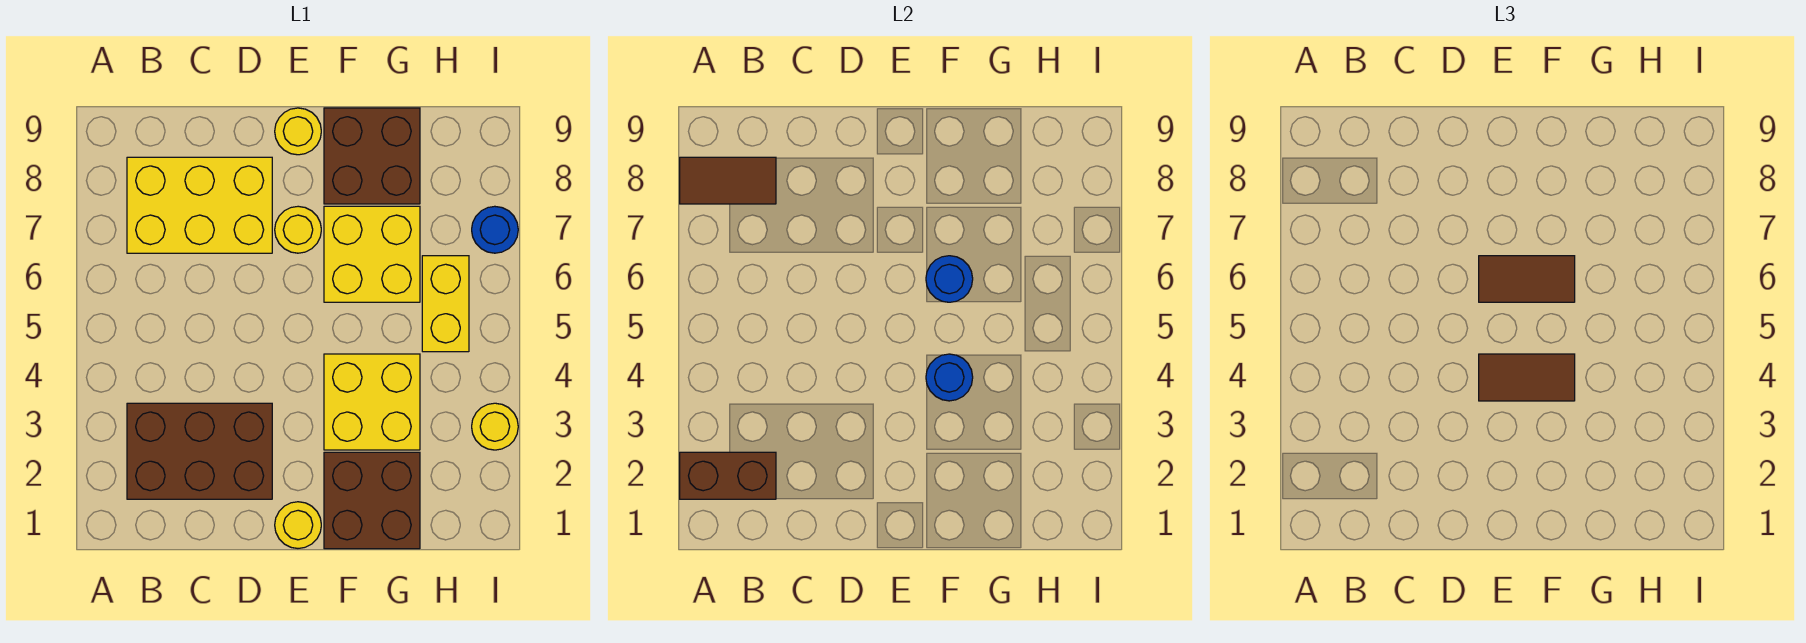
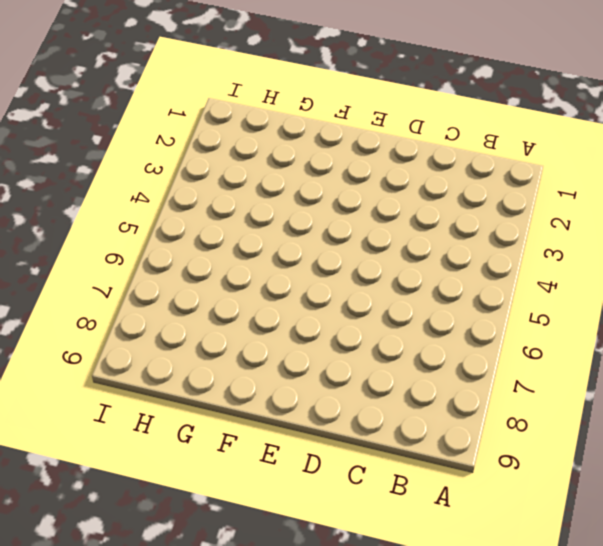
none -> brown 2x3 brick [127,403,272,499]
none -> yellow 2x3 brick [127,157,272,253]
none -> yellow 1x1 round brick [275,502,321,548]

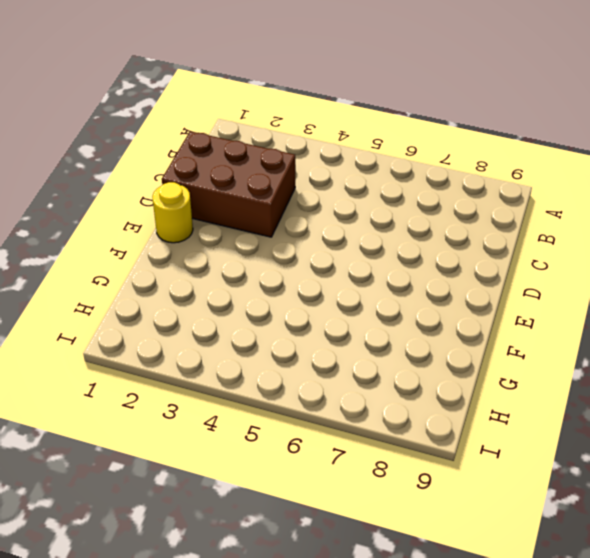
brown 2x3 brick [162,131,295,237] -> brown 2x3 brick turned to [127,403,272,499]
none -> yellow 2x3 brick [127,157,272,253]
none -> yellow 1x1 round brick [275,206,321,253]
none -> yellow 1x1 round brick [275,108,321,155]

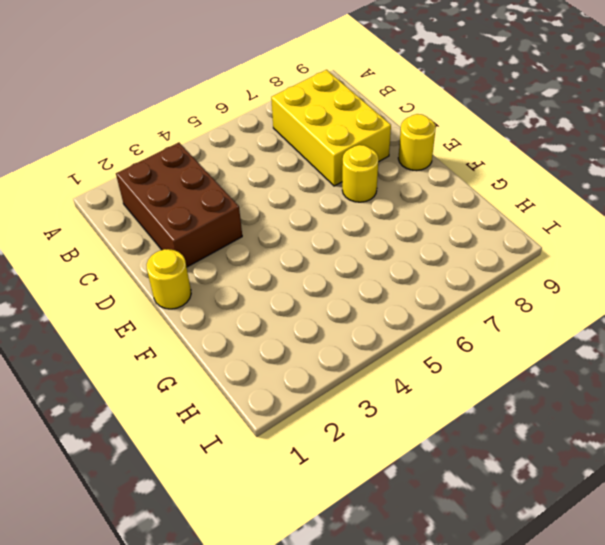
none -> brown 2x2 brick [324,452,420,549]
none -> yellow 2x2 brick [324,354,420,450]
none -> yellow 2x2 brick [324,206,420,302]

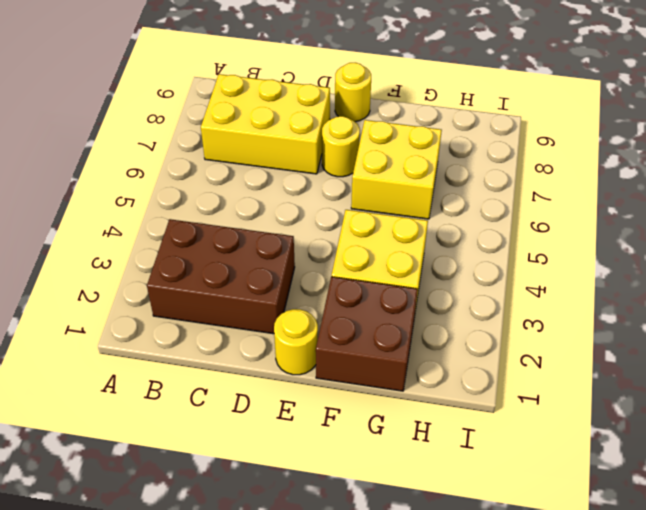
none -> brown 2x2 brick [324,108,420,204]
none -> yellow 1x2 brick [422,256,469,352]
none -> yellow 1x1 round brick [472,403,518,450]

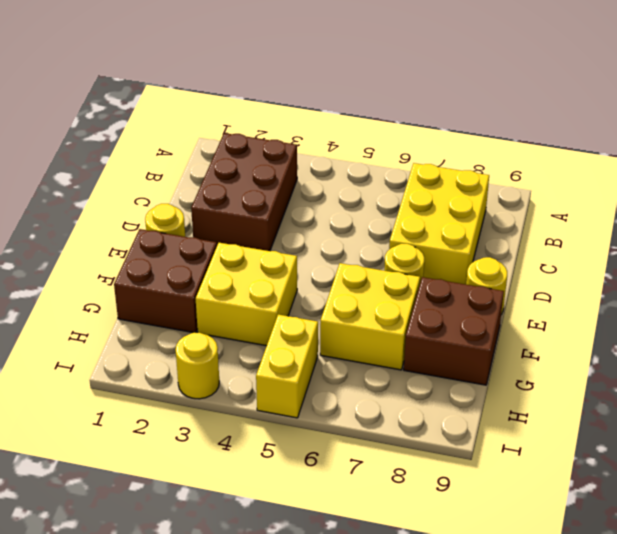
yellow 1x2 brick [256,315,318,418] -> yellow 1x2 brick turned to [422,256,469,352]
none -> blue 1x1 round brick [472,206,518,253]
none -> brown 1x2 brick [680,452,776,499]
none -> brown 1x2 tile [680,157,776,204]

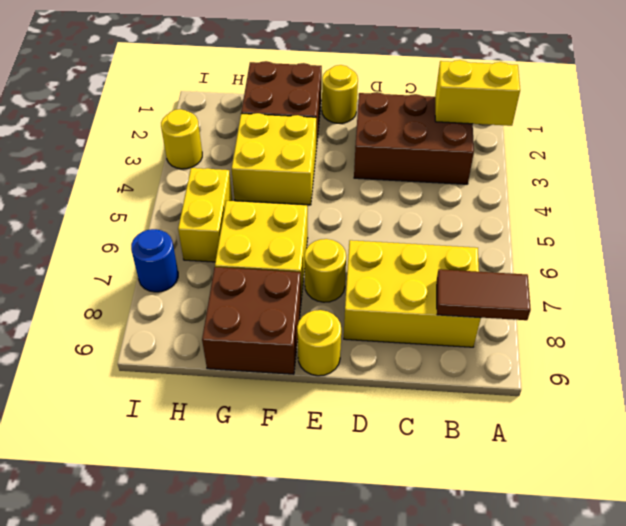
yellow 1x2 brick [435,60,520,126] -> brown 1x2 brick [680,452,776,499]
none -> blue 1x1 round brick [926,354,973,401]
none -> blue 1x1 round brick [926,256,973,302]
none -> brown 1x2 tile [1479,354,1575,401]

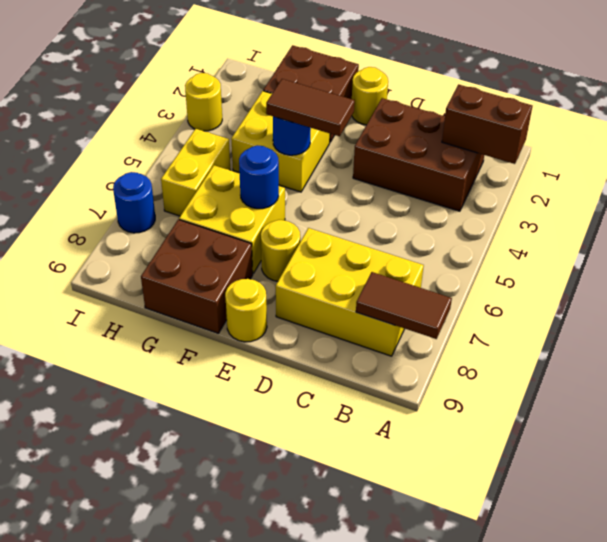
none -> brown 1x2 tile [1479,256,1575,302]

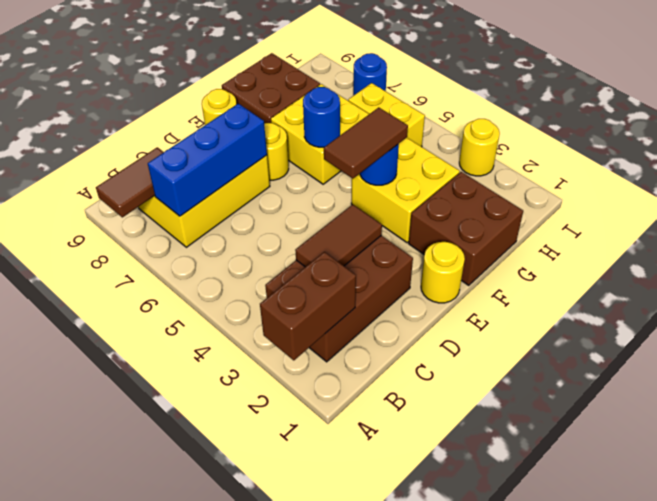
blue 1x3 brick [148,104,267,216] -> none
brown 1x2 tile [295,204,382,267] -> brown 1x2 tile moved to [1479,256,1575,302]

